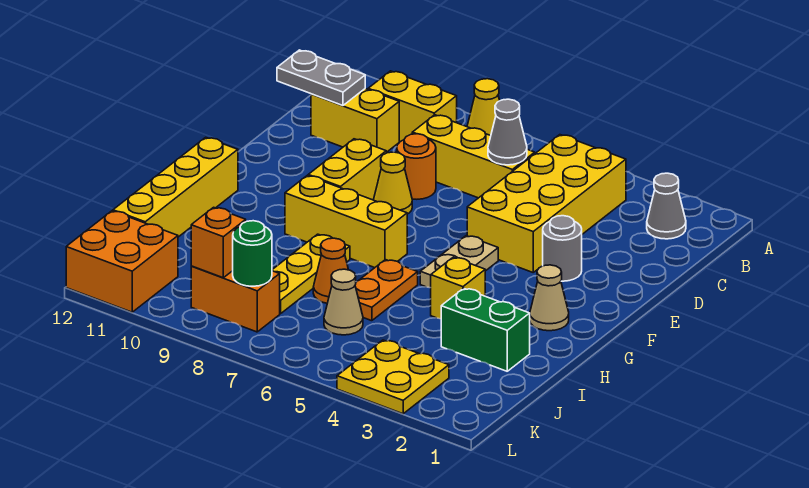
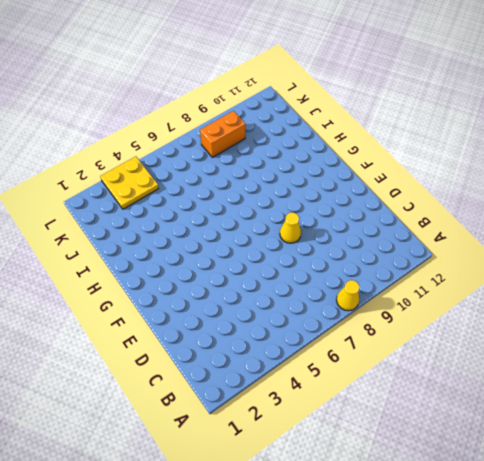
none -> grey 1x1 cone [647,173,686,239]
none -> yellow 2x4 brick [467,135,626,272]
none -> yellow 1x2 brick [368,71,457,142]

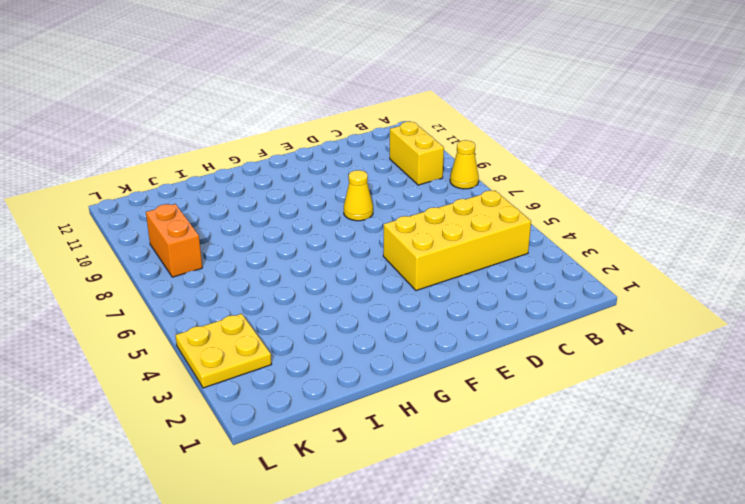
none -> grey 1x1 cone [647,173,686,239]
none -> yellow 1x3 brick [412,115,535,198]
none -> yellow 1x2 brick [311,89,399,152]

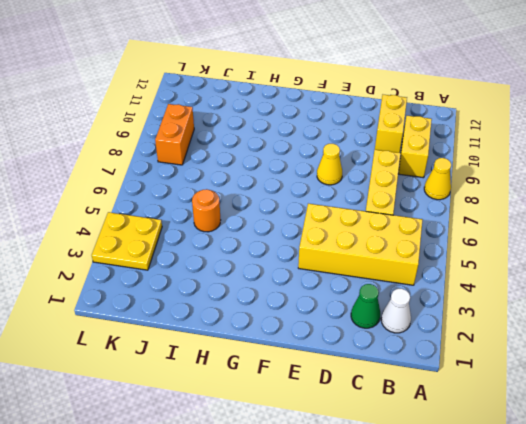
white 1x1 cone [381,289,411,333] -> grey 1x1 cone [647,173,686,239]
green 1x1 cone [351,284,380,328] -> none
orange 1x1 round brick [192,189,221,232] -> orange 1x1 round brick moved to [397,134,436,199]
none -> grey 1x1 round brick [543,216,582,281]
none -> yellow 1x2 brick [308,139,386,200]
none -> tan 1x2 plate [420,236,498,288]

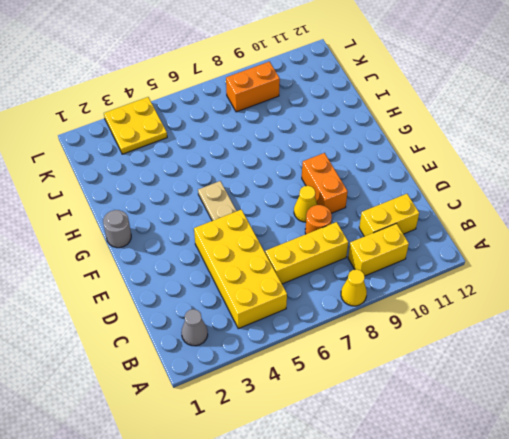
orange 1x2 brick [302,153,348,213] -> yellow 1x2 brick [308,139,386,200]
grey 1x1 round brick [103,210,131,248] -> grey 1x1 round brick moved to [543,216,582,281]
none -> tan 1x1 cone [530,265,569,331]
none -> yellow 1x3 brick [285,175,407,268]
none -> yellow 1x4 brick [113,137,238,237]

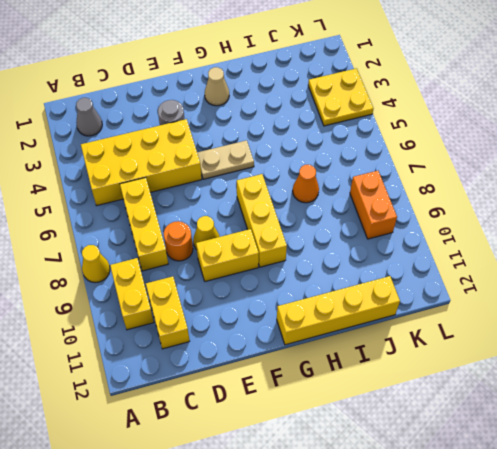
none -> yellow 1x1 brick [431,257,485,319]
none -> orange 1x2 plate [355,260,418,321]
none -> yellow 1x3 plate [272,234,350,314]

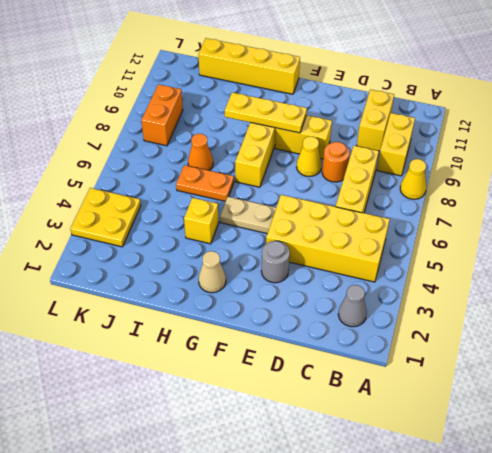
yellow 1x3 plate [225,93,307,133] -> yellow 1x3 plate moved to [272,234,350,314]
none -> green 1x2 brick [441,288,530,371]
none -> tan 1x1 cone [324,269,363,335]
none -> orange 2x2 brick [66,211,178,312]

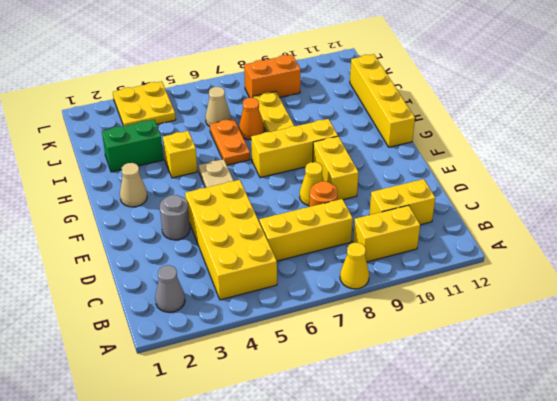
none -> orange 2x2 brick [66,211,178,312]
none -> grey 1x1 cone [488,99,527,165]
none -> grey 1x2 plate [277,50,365,105]

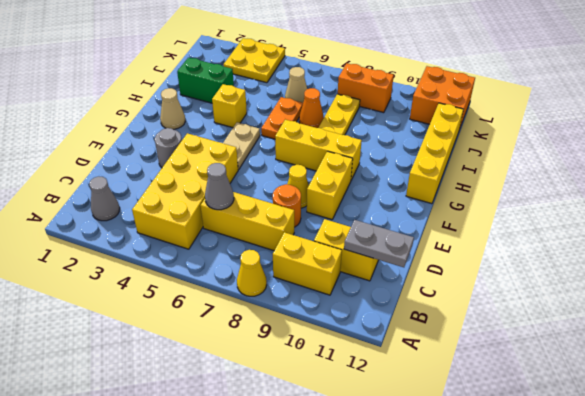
none -> green 1x1 round brick [233,221,272,286]
none -> orange 1x1 brick [191,207,246,278]

